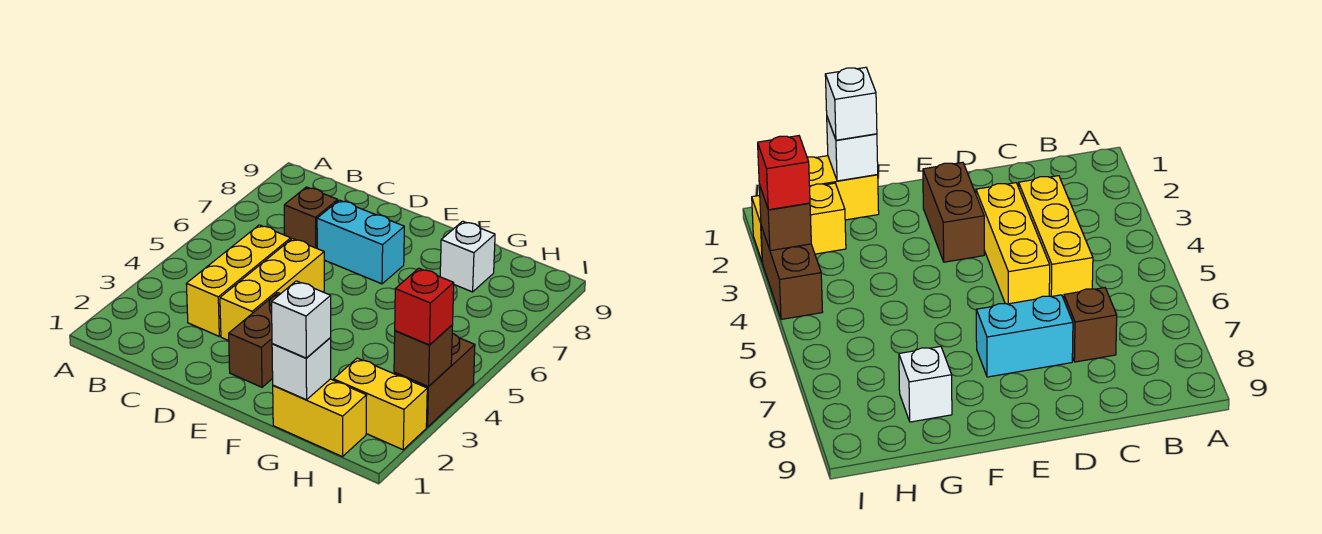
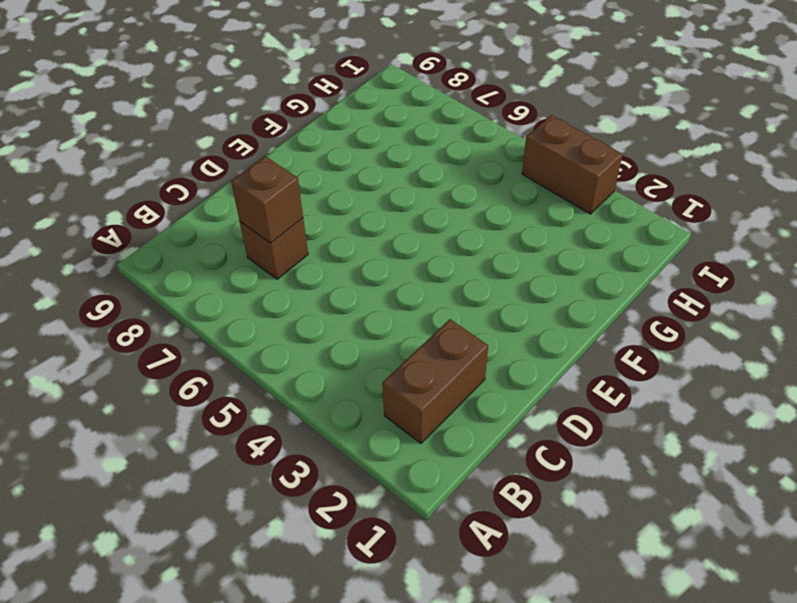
brown 1x2 brick [382,319,488,444] -> brown 1x2 brick turned to [229,293,280,387]
brown 1x1 brick [231,156,303,243] -> brown 1x1 brick moved to [394,325,453,387]
none -> yellow 1x3 brick [186,225,291,336]
none -> yellow 1x3 brick [220,239,324,341]
none -> cyan 1x2 brick [317,200,404,284]

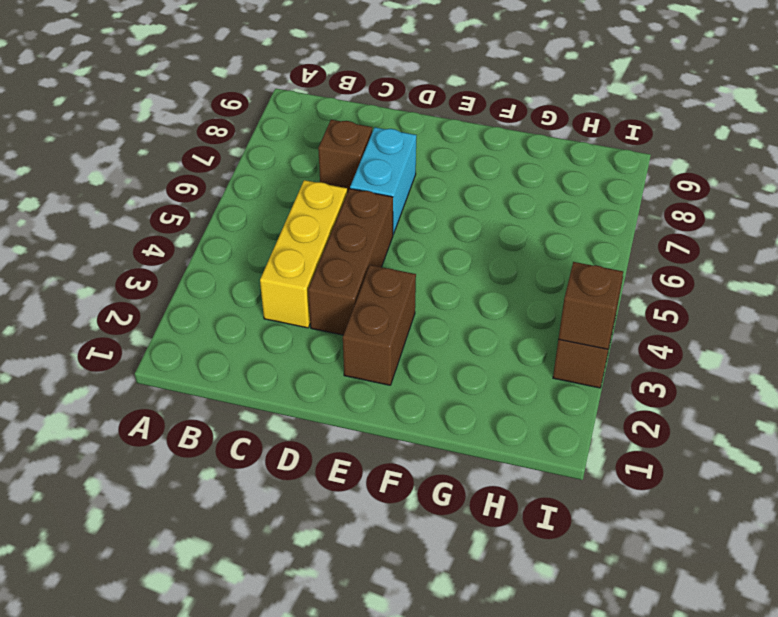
brown 1x3 brick [308,189,393,335] -> yellow 1x3 brick [220,239,324,341]
cyan 1x2 brick [350,127,416,234] -> cyan 1x2 brick turned to [317,200,404,284]
none -> yellow 1x2 brick [273,379,367,457]
none -> white 1x1 brick [440,221,495,292]
none -> yellow 1x2 brick [334,358,427,450]

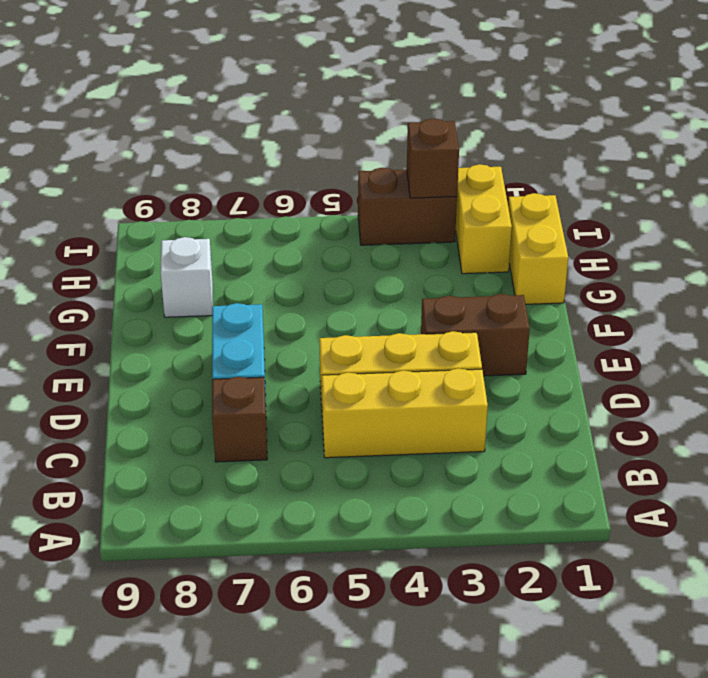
none -> white 1x1 brick [272,338,331,400]
none -> white 1x1 brick [272,281,331,358]
none -> red 1x1 brick [395,268,454,345]

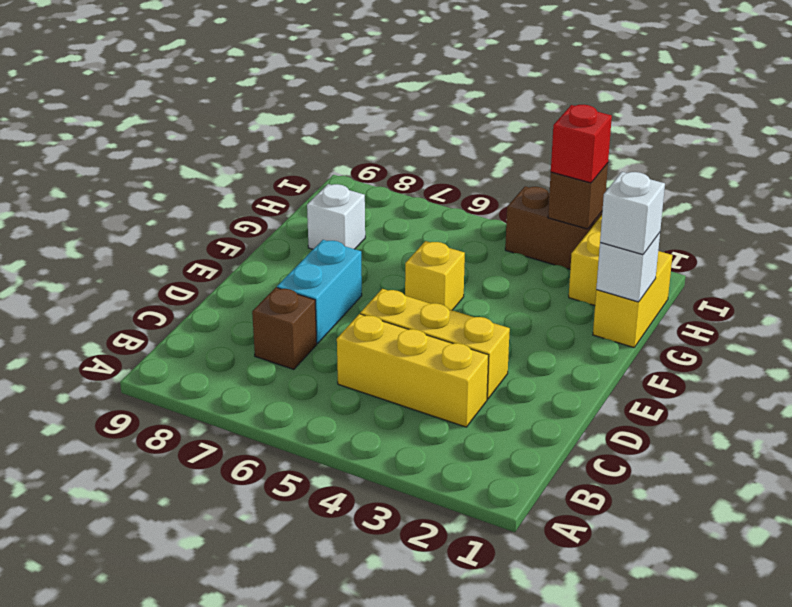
yellow 1x1 brick [405,241,465,310] -> none
none -> brown 1x2 brick [229,293,280,387]

